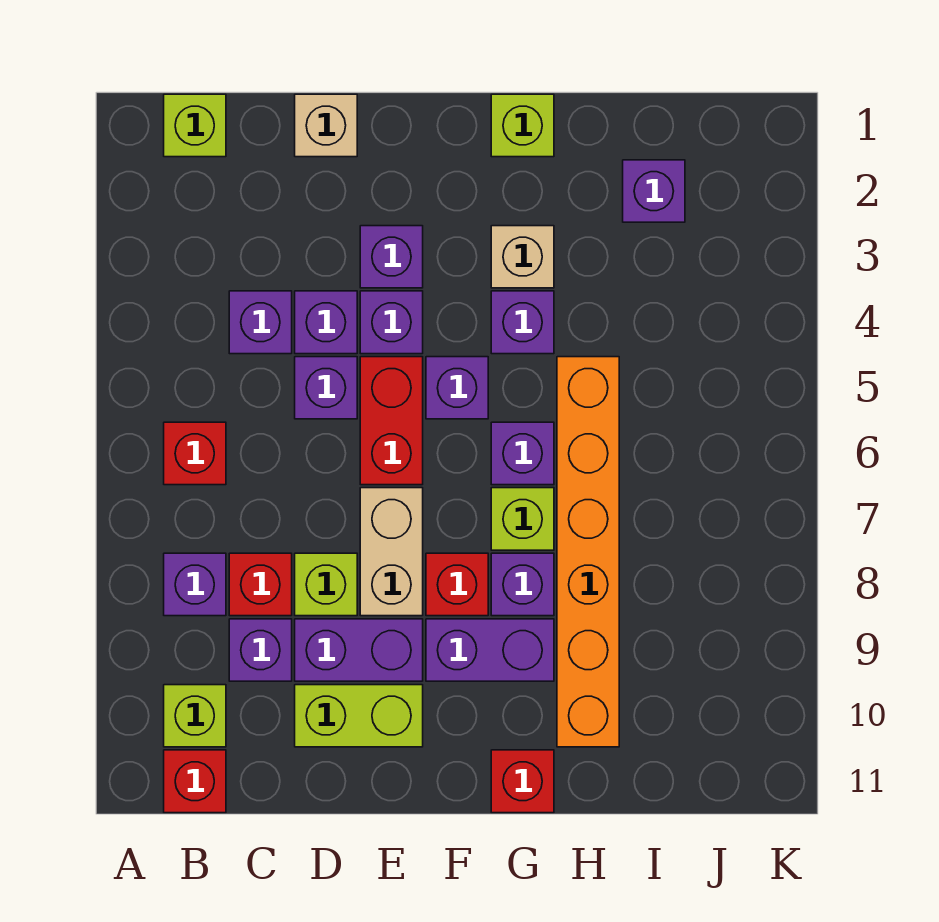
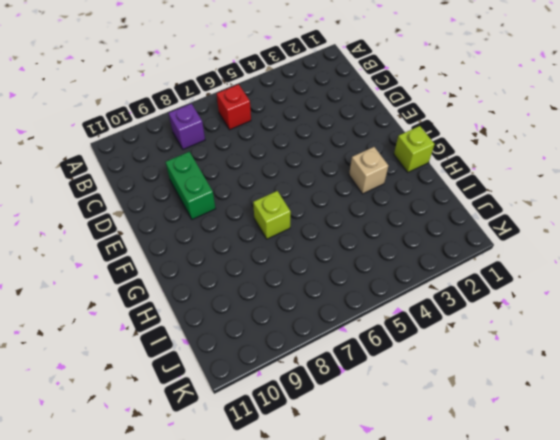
green 1x2 brick [166,152,216,219] -> purple 1x2 brick [295,619,423,681]
none -> lime 1x1 brick [164,94,226,157]
none -> lime 1x1 brick [164,685,226,747]
none -> red 1x1 brick [164,750,226,813]
none -> purple 1x1 brick [229,291,292,354]

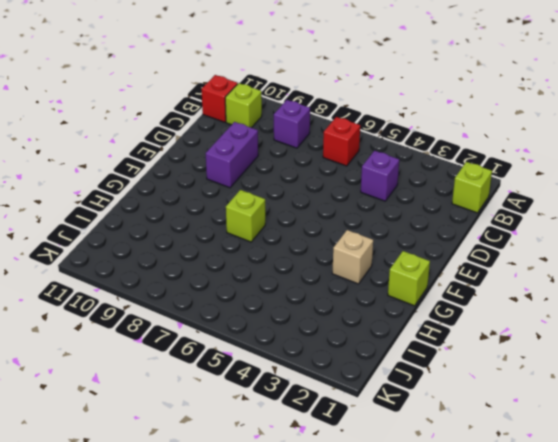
none -> red 1x1 brick [229,553,292,616]
none -> purple 1x1 brick [229,619,292,681]
none -> tan 1x1 brick [295,94,357,157]
none -> purple 1x1 brick [295,291,357,354]

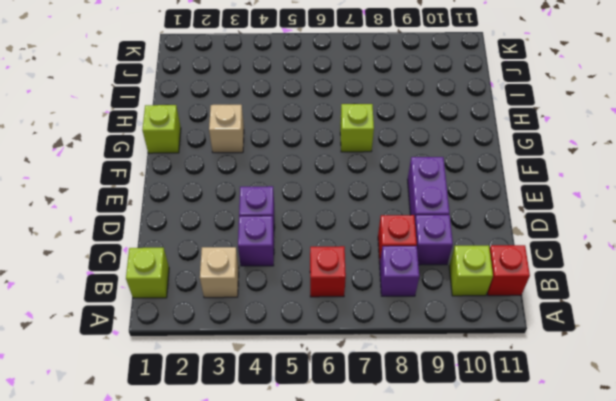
tan 1x1 brick [200,247,239,298] -> tan 1x1 brick moved to [295,94,357,157]
none -> purple 1x1 brick [295,357,357,419]
none -> lime 1x1 brick [295,553,357,616]
none -> lime 1x2 brick [295,685,423,747]
none -> purple 1x1 brick [360,226,423,288]

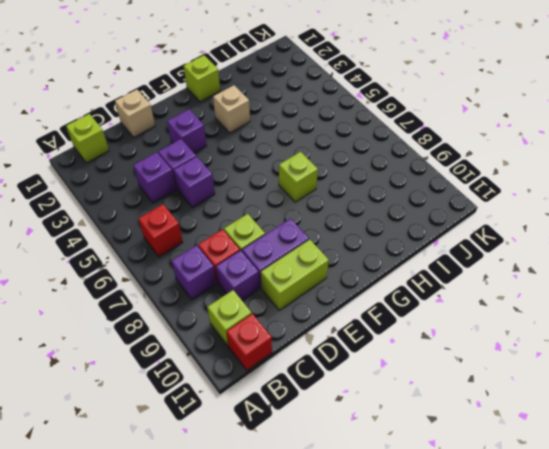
none -> purple 1x1 brick [360,291,423,354]
none -> red 1x2 brick [360,357,423,485]
none -> tan 1x2 brick [360,488,423,616]
none -> purple 1x1 brick [426,357,488,419]

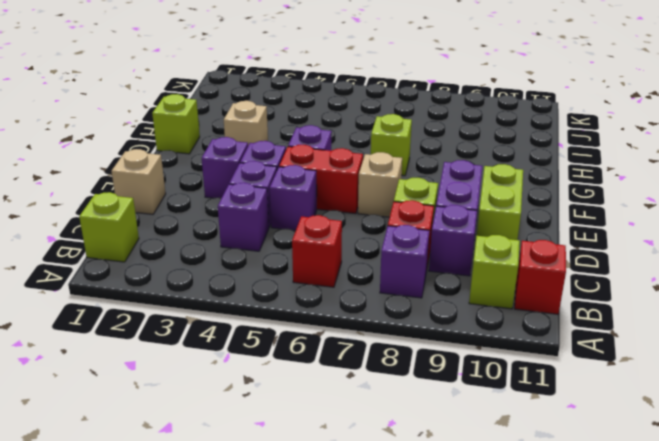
tan 1x1 brick [358,152,402,217] -> tan 1x2 brick [360,488,423,616]
none -> red 1x1 brick [426,553,488,616]
none -> purple 1x2 brick [426,619,554,681]
none -> purple 1x1 brick [491,291,554,354]
none -> purple 1x1 brick [491,422,554,485]

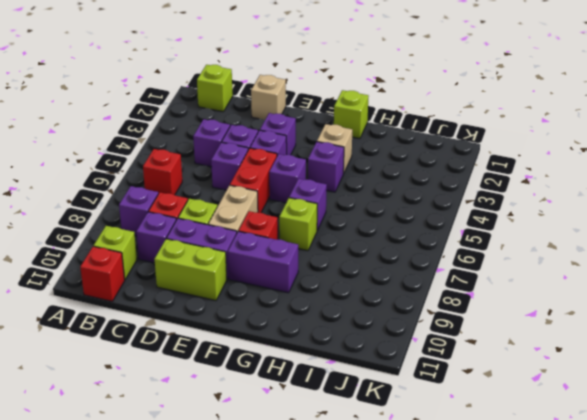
none -> purple 1x1 brick [491,553,554,616]
none -> red 1x1 brick [491,750,554,813]
none -> orange 1x6 brick [557,357,619,747]
none -> purple 1x1 brick [623,160,685,222]

